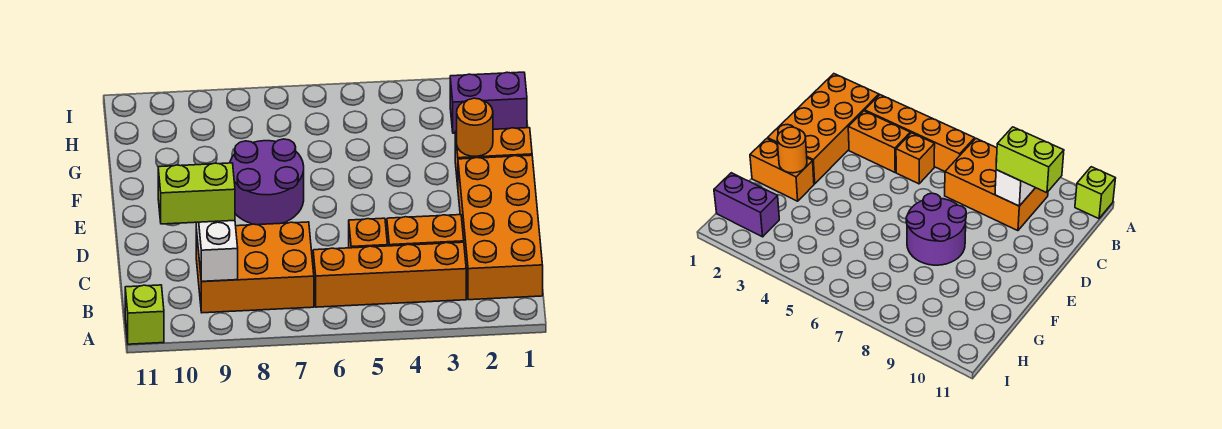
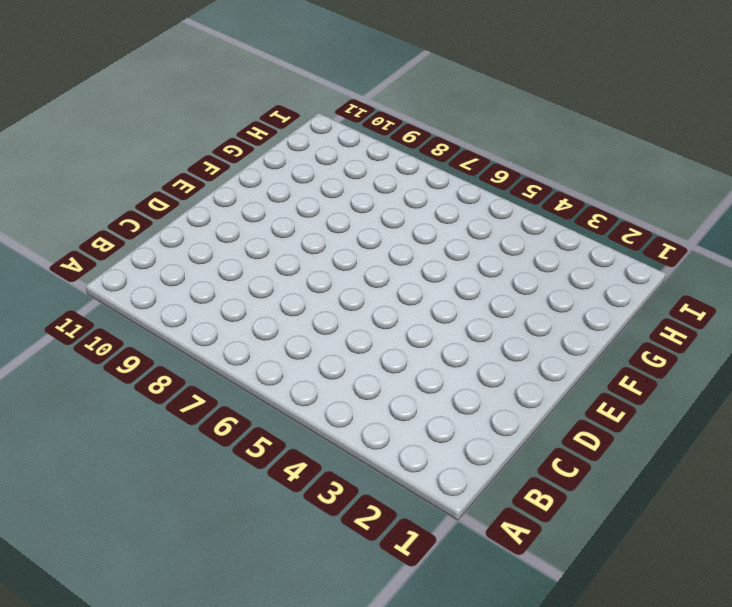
none -> lime 1x1 brick [125,285,164,344]
none -> orange 2x4 brick [458,155,543,300]
none -> orange 1x4 brick [313,242,466,307]

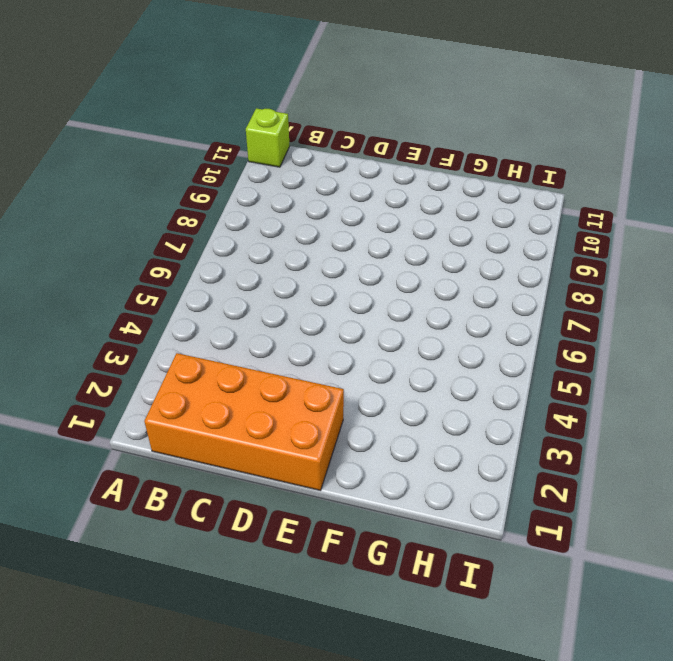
none -> orange 1x4 brick [313,242,466,307]
none -> orange 2x3 brick [196,222,314,313]
none -> orange 1x2 brick [387,215,464,246]

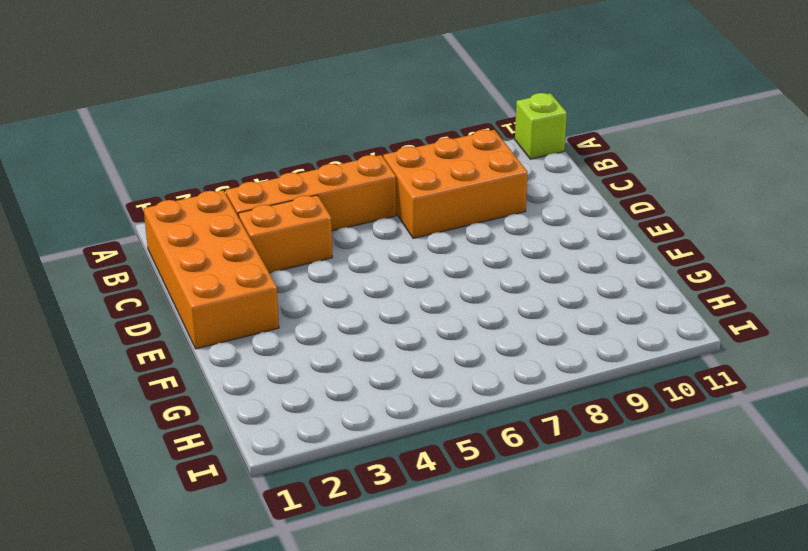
none -> orange 1x1 brick [349,218,388,248]
none -> purple 2x2 round brick [230,139,304,225]
none -> orange 1x2 brick [455,128,532,185]

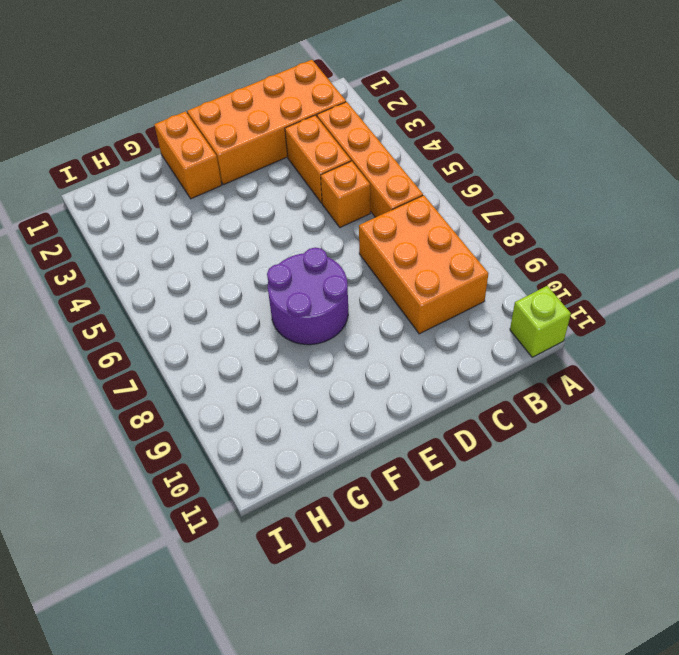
none -> purple 1x2 brick [450,72,527,133]
none -> white 1x2 brick [196,221,238,281]
none -> orange 1x1 round brick [457,98,493,156]

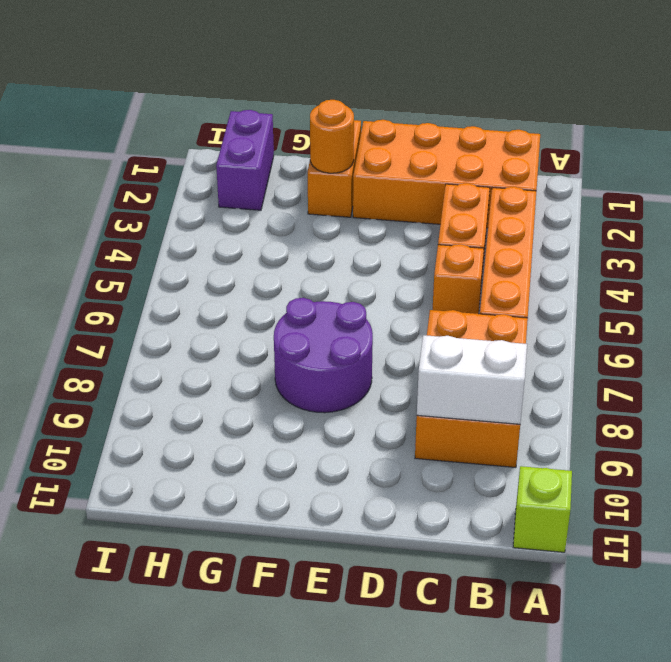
none -> lime 1x2 brick [158,163,235,224]

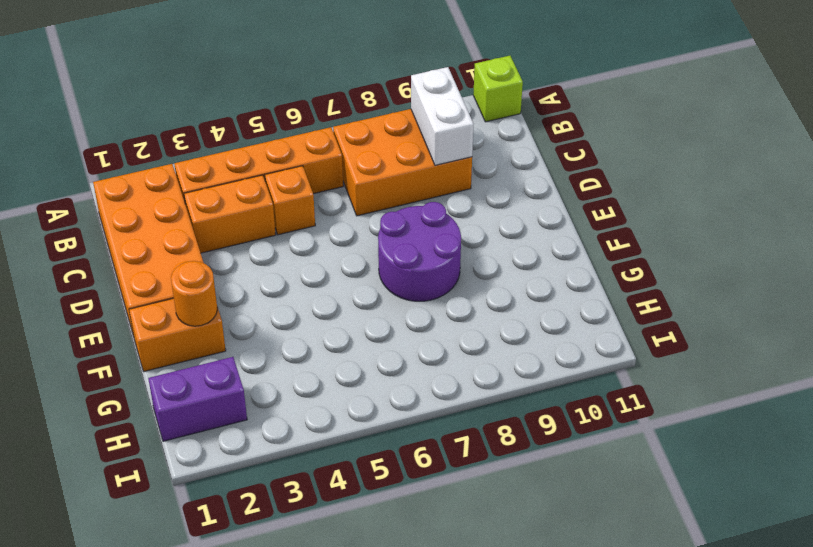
none -> lime 1x2 brick [158,163,235,224]

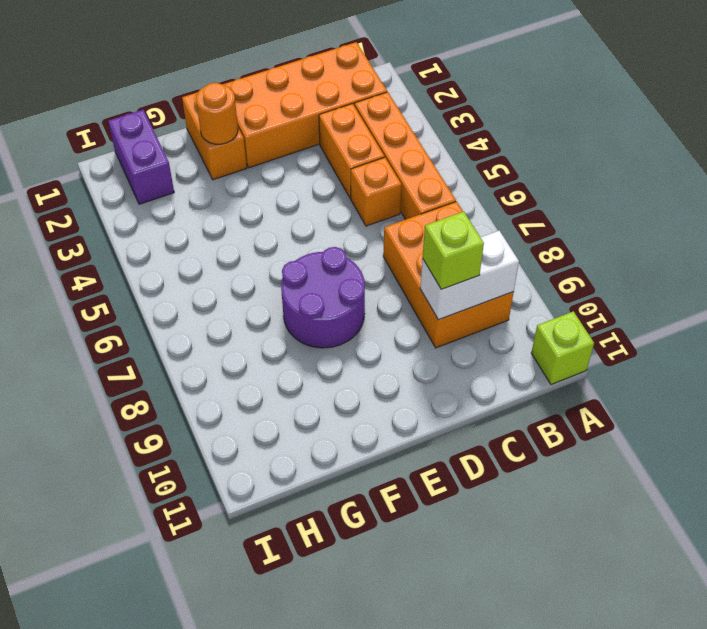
lime 1x1 brick [423,212,484,289] -> lime 1x2 brick [158,163,235,224]

